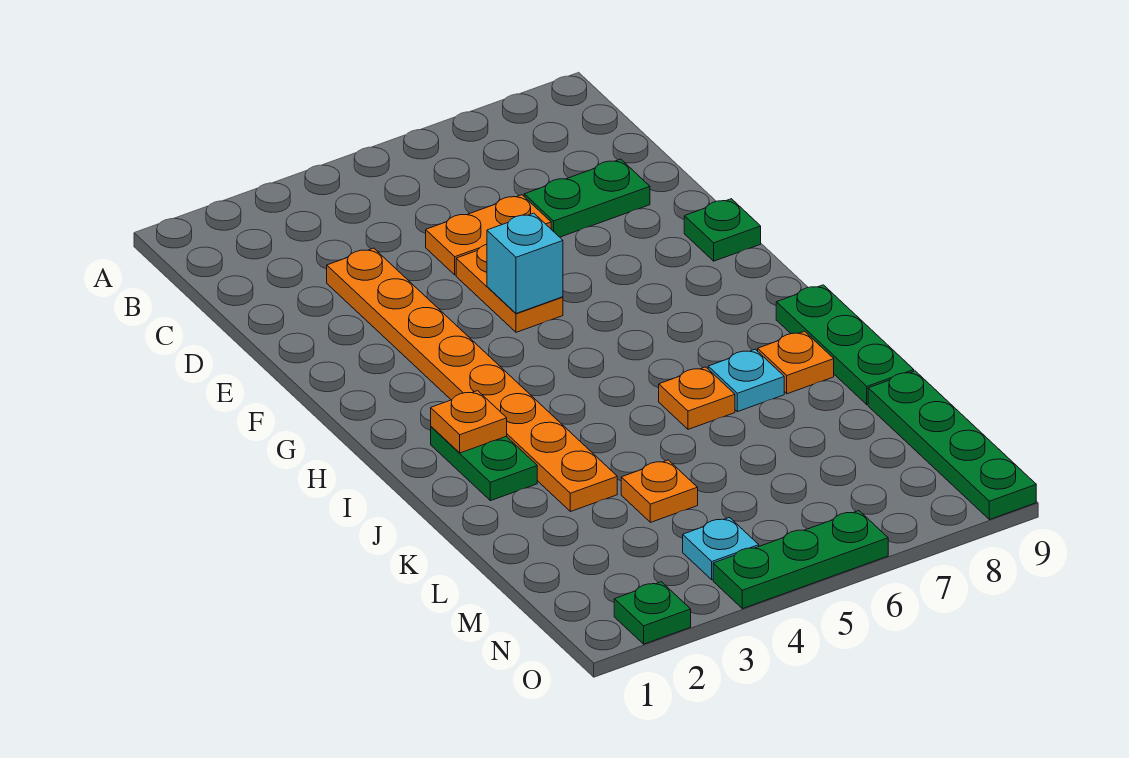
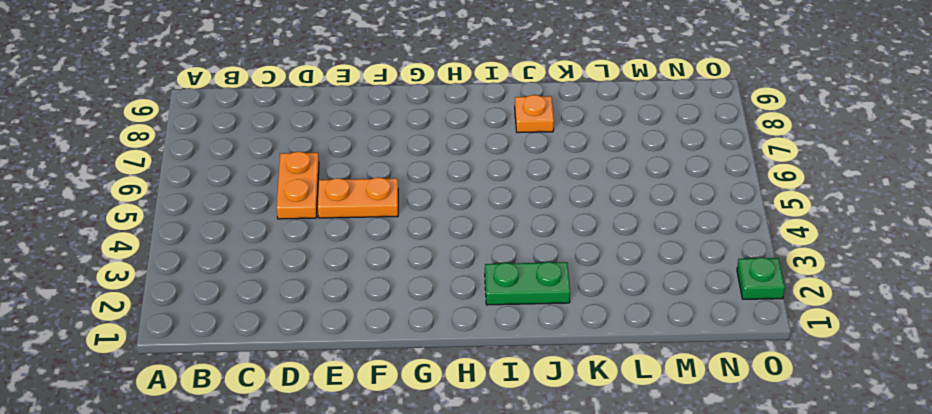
none -> orange 1x8 plate [327,248,617,512]
none -> green 1x2 plate [524,159,650,237]
none -> green 1x1 plate [684,199,761,261]

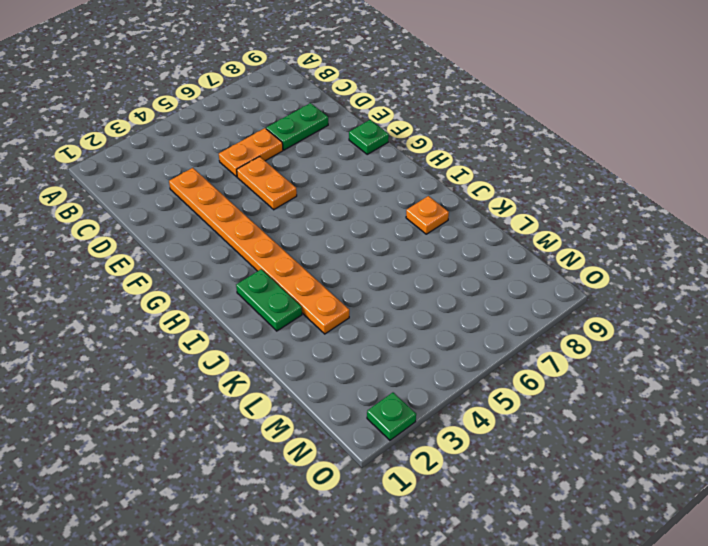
none -> green 1x3 plate [776,285,914,405]
none -> orange 1x1 plate [659,367,735,429]
none -> cyan 1x1 plate [708,349,784,412]

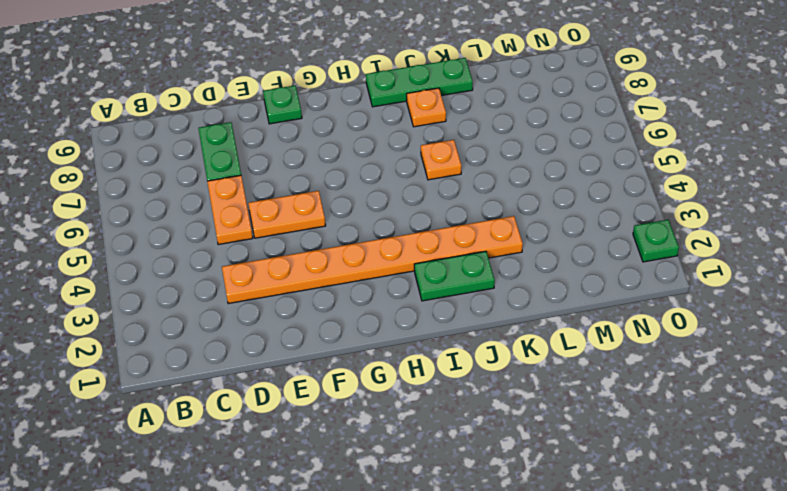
none -> cyan 1x1 plate [708,349,784,412]
none -> orange 1x1 plate [621,460,698,522]
none -> green 1x4 plate [868,371,1036,520]

